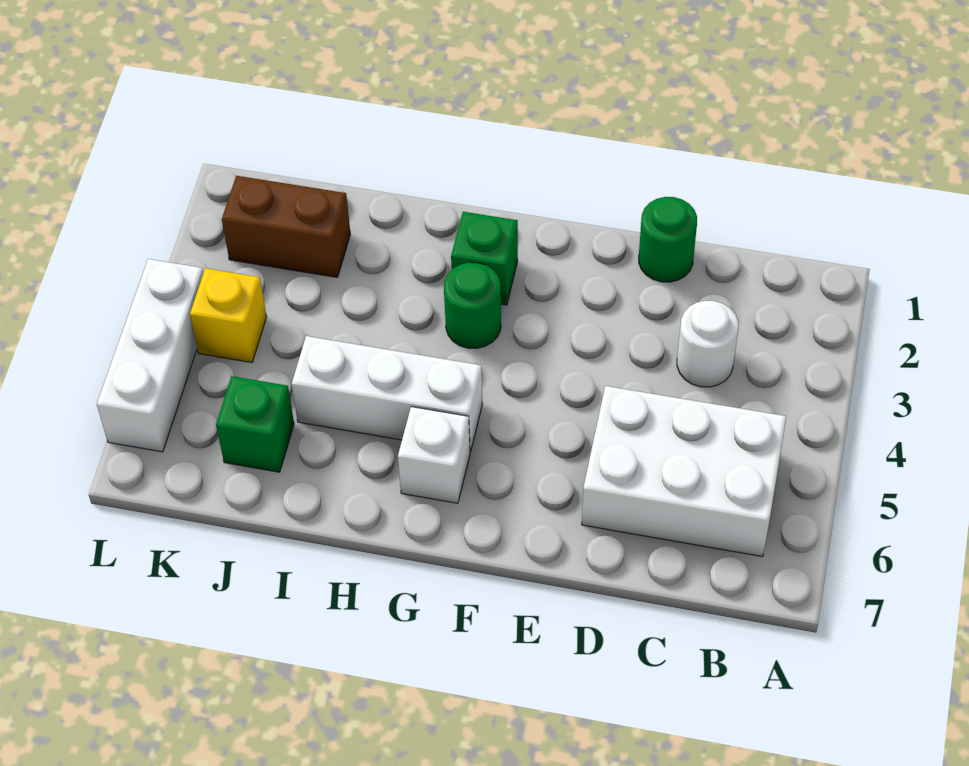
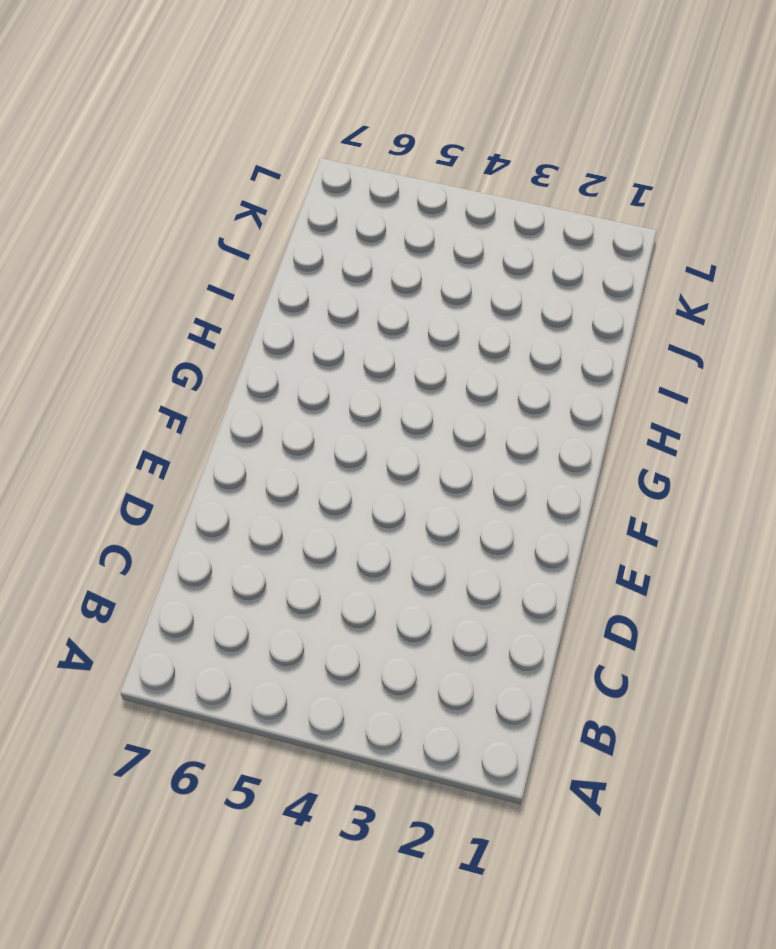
none -> white 2x3 brick [582,386,786,557]
none -> white 1x1 round brick [677,301,738,387]

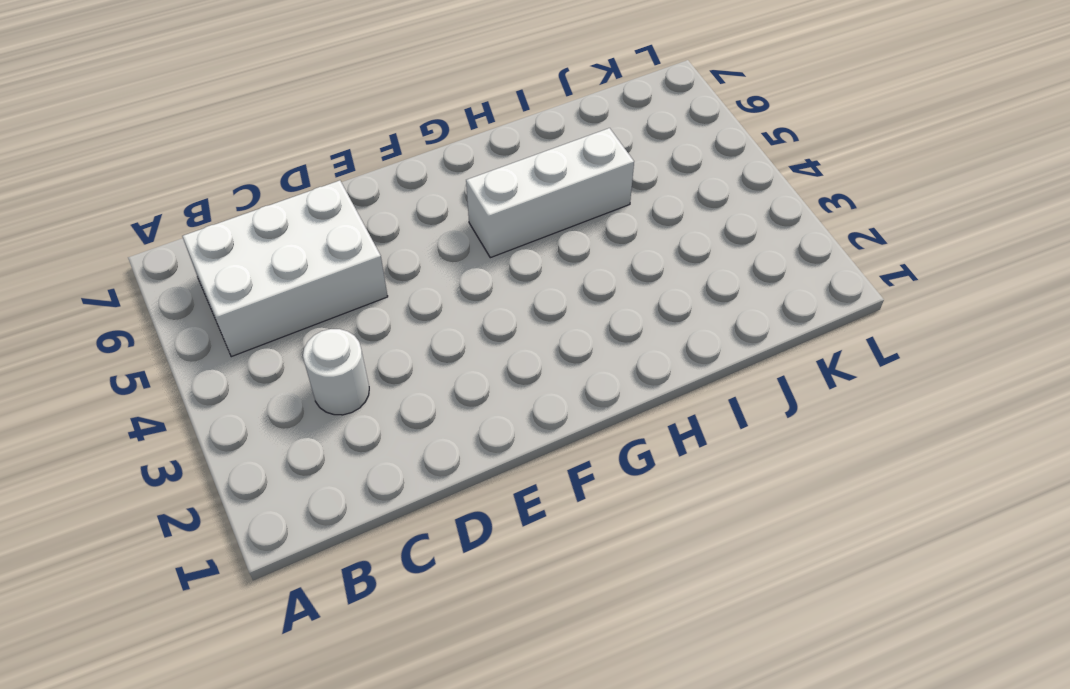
none -> green 1x1 round brick [639,197,697,282]
none -> green 1x1 brick [451,212,518,305]

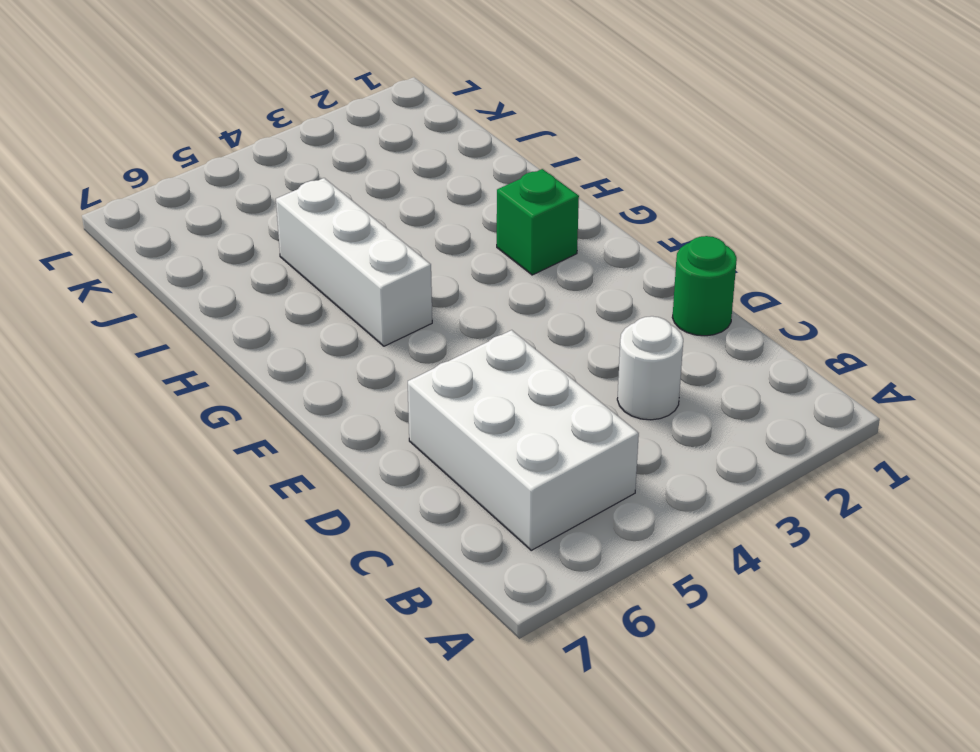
none -> green 1x1 round brick [444,262,501,348]
none -> white 1x1 brick [398,407,470,503]

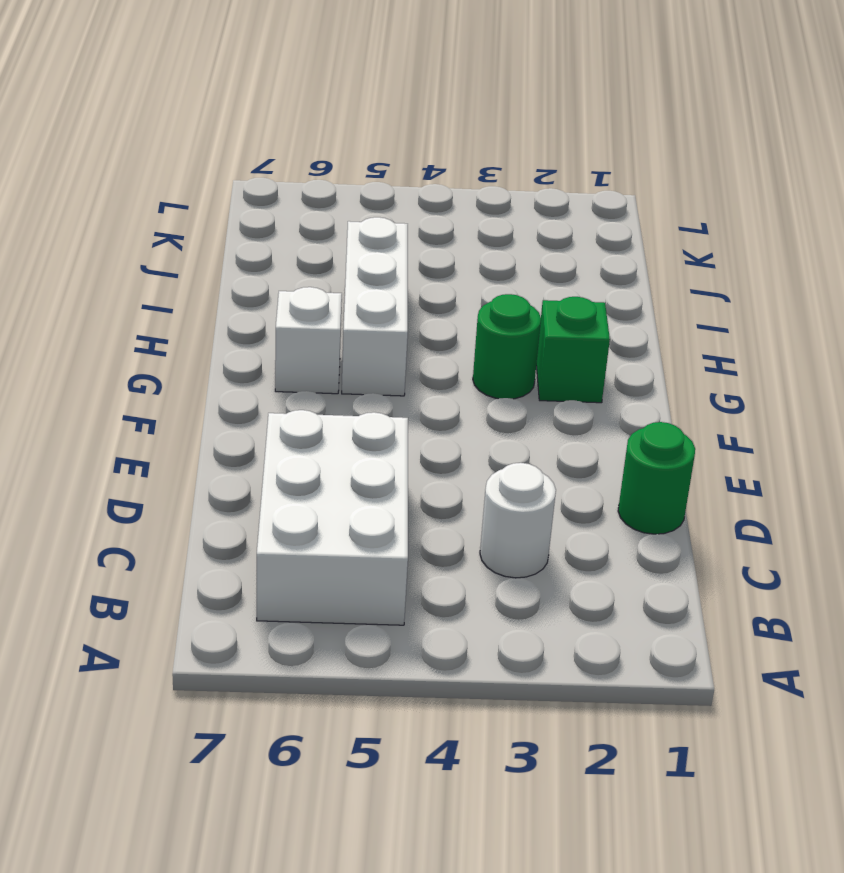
none -> brown 1x2 brick [222,176,350,277]
none -> green 1x1 brick [216,376,294,472]

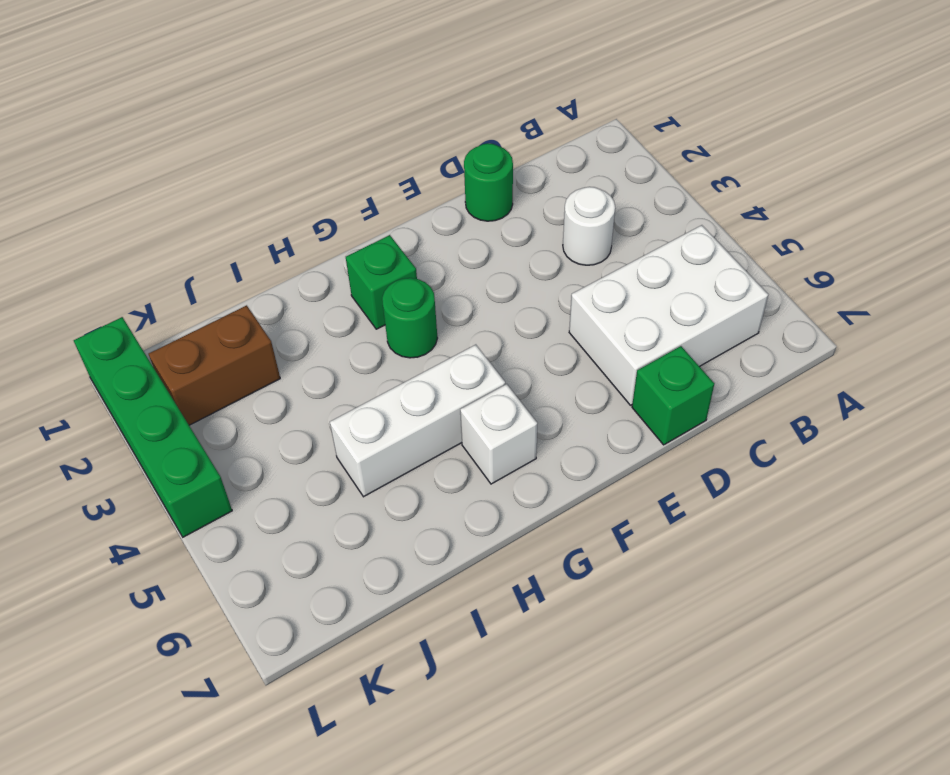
green 1x1 brick [632,346,714,445] -> green 1x1 brick moved to [216,376,294,472]
green 1x4 brick [74,317,232,537] -> white 1x3 brick [97,259,203,452]
none -> yellow 1x1 brick [190,268,267,363]

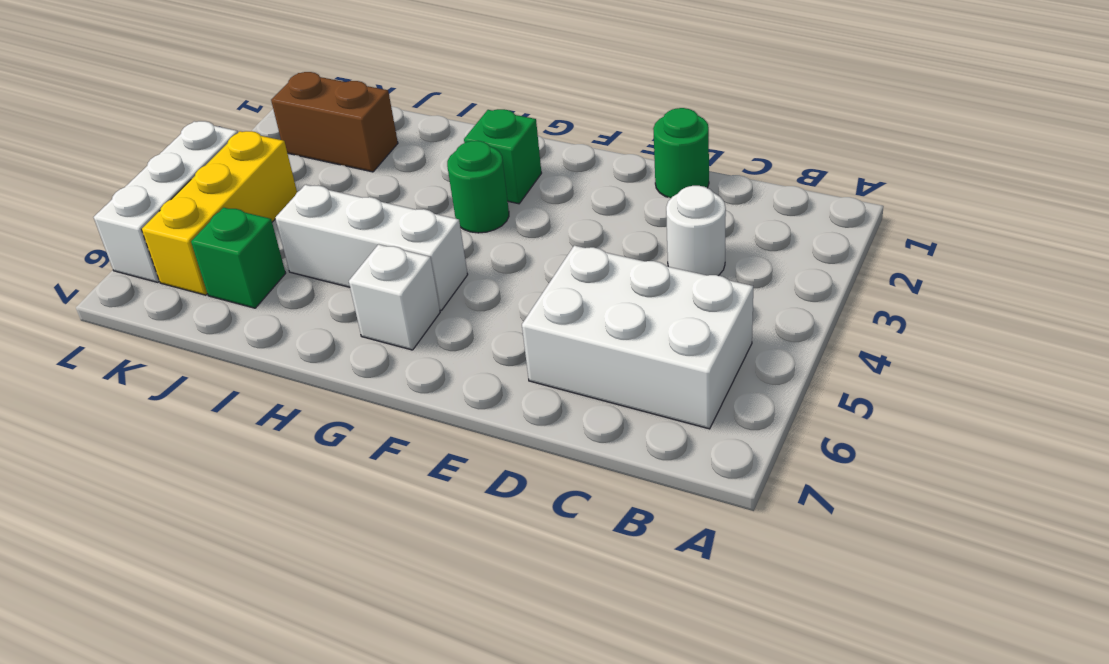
yellow 1x3 brick [142,131,297,295] -> yellow 1x1 brick [190,268,267,363]

